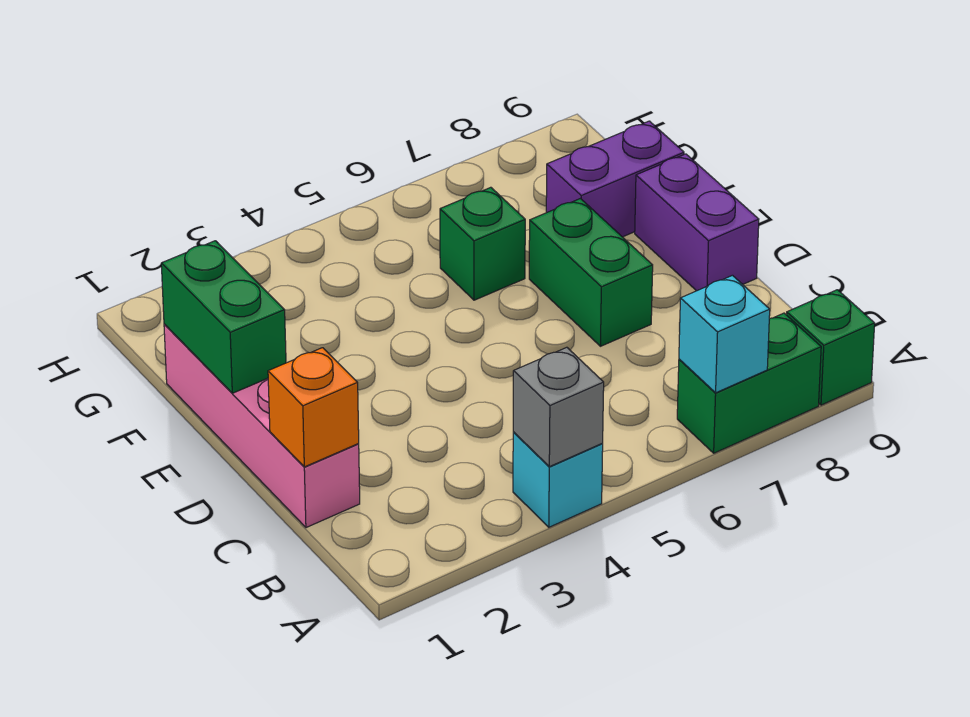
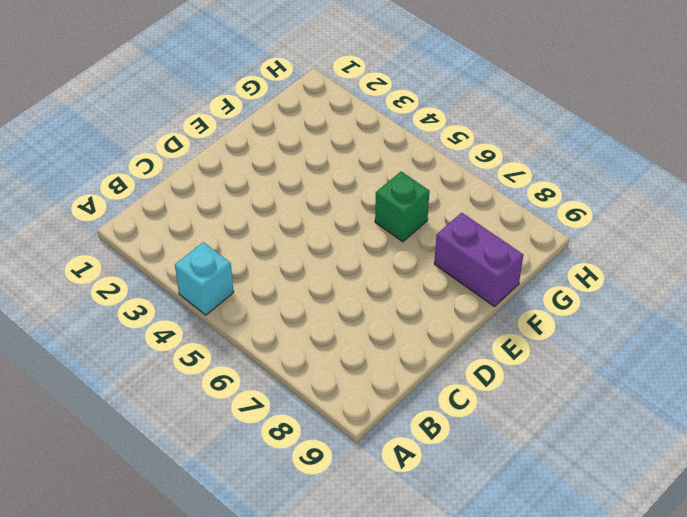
none -> green 1x2 brick [677,313,821,453]
none -> green 1x1 brick [787,290,875,405]
none -> pink 1x4 brick [164,324,360,528]

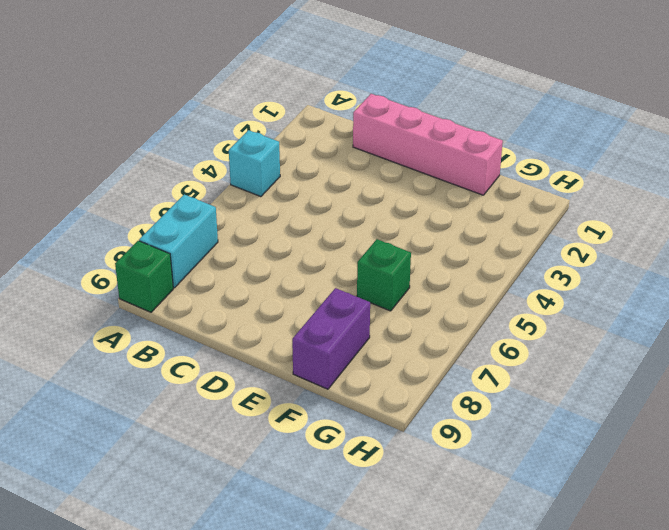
cyan 1x2 brick [139,194,218,288] -> green 1x2 brick [677,313,821,453]
none -> green 1x2 brick [529,199,653,346]
none -> purple 1x2 brick [635,154,759,291]
none -> grey 1x1 brick [513,347,604,467]

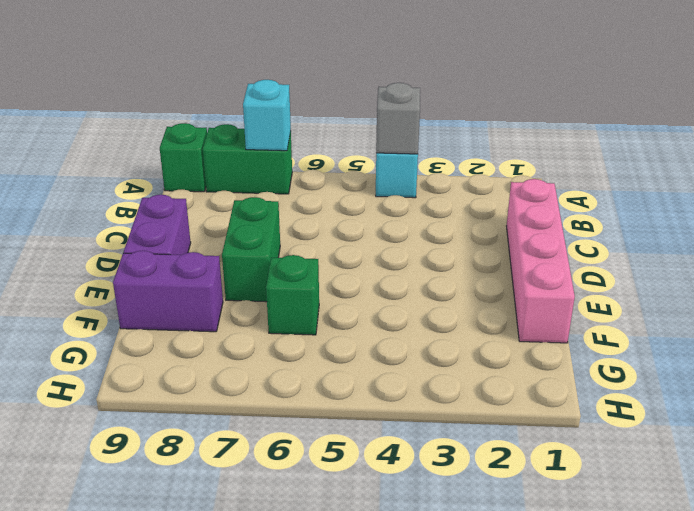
none -> orange 1x1 brick [268,348,359,467]
none -> green 1x2 brick [161,241,286,393]

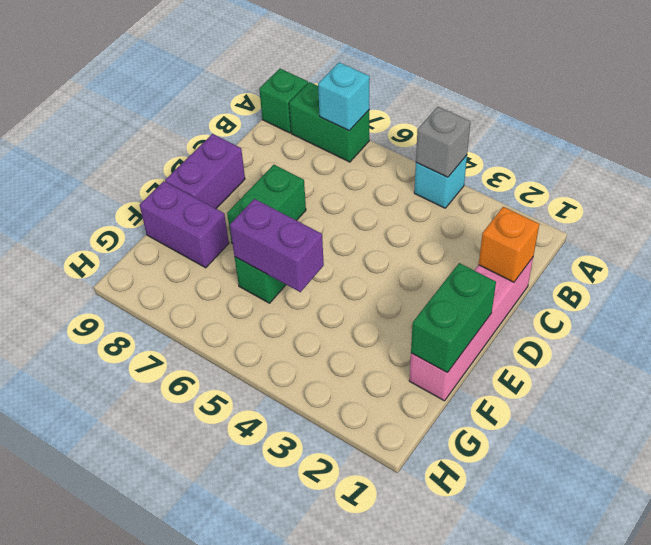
purple 1x2 brick [230,199,324,292] -> none

